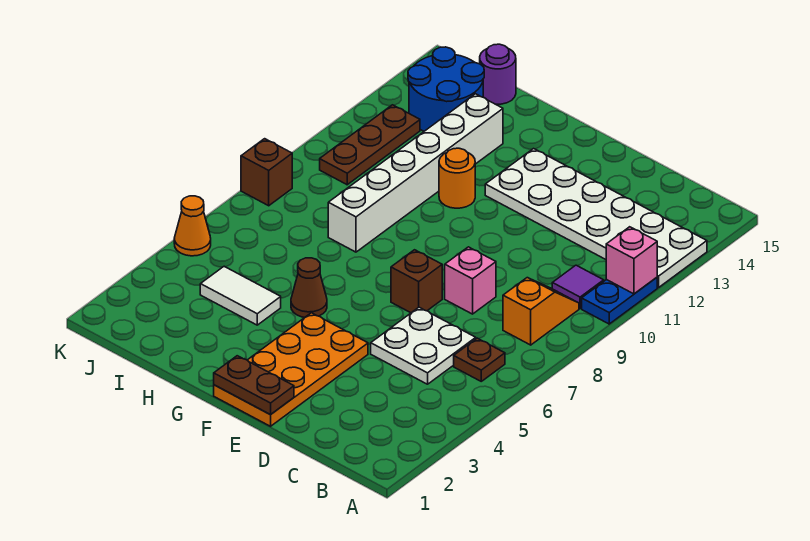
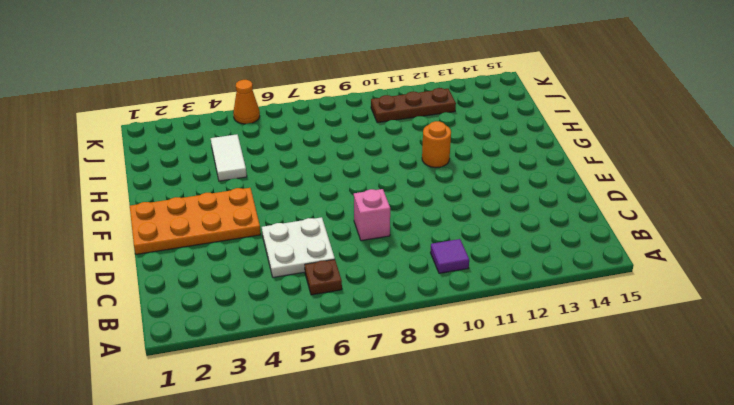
none -> blue 1x2 plate [582,278,657,324]
none -> white 2x6 plate [485,149,707,287]
none -> orange 1x2 slope [503,278,579,345]

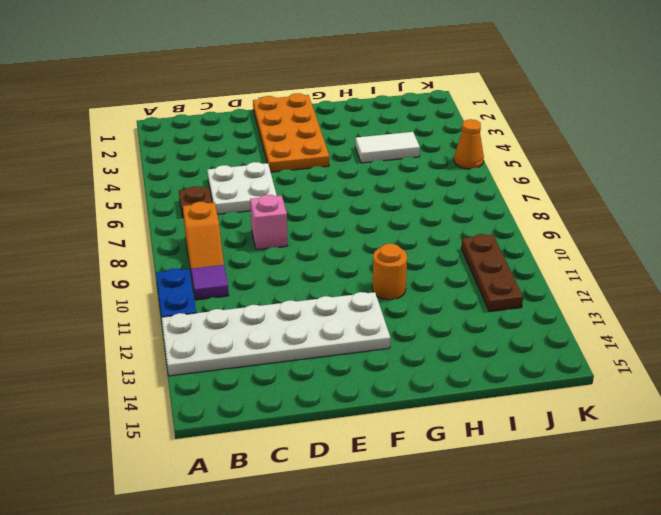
none -> brown 1x1 brick [391,250,442,313]
none -> brown 1x1 cone [291,258,327,317]
none -> white 1x6 brick [328,94,503,252]

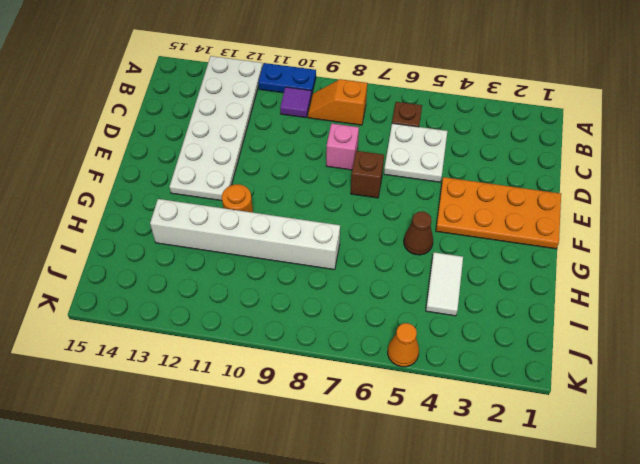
none -> blue 2x2 round brick [408,47,484,131]
none -> purple 1x1 round brick [480,44,516,104]
none -> brown 1x3 plate [320,105,420,185]

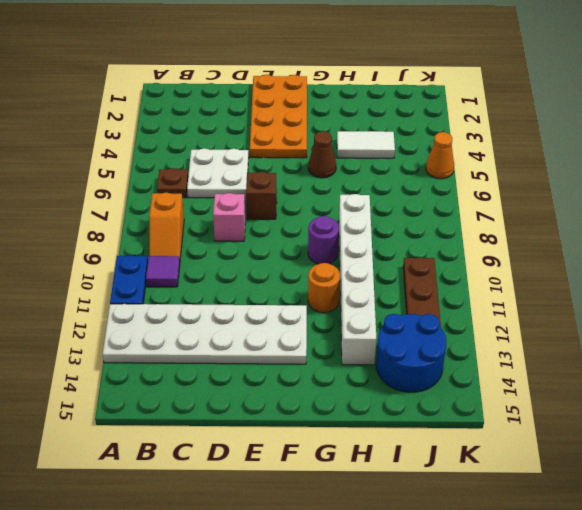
purple 1x1 round brick [308,216,339,264] -> purple 1x1 round brick moved to [480,44,516,104]
none -> brown 1x1 brick [241,139,292,206]
none -> pink 1x1 brick [606,227,657,294]
none -> brown 1x2 plate [214,356,294,415]

